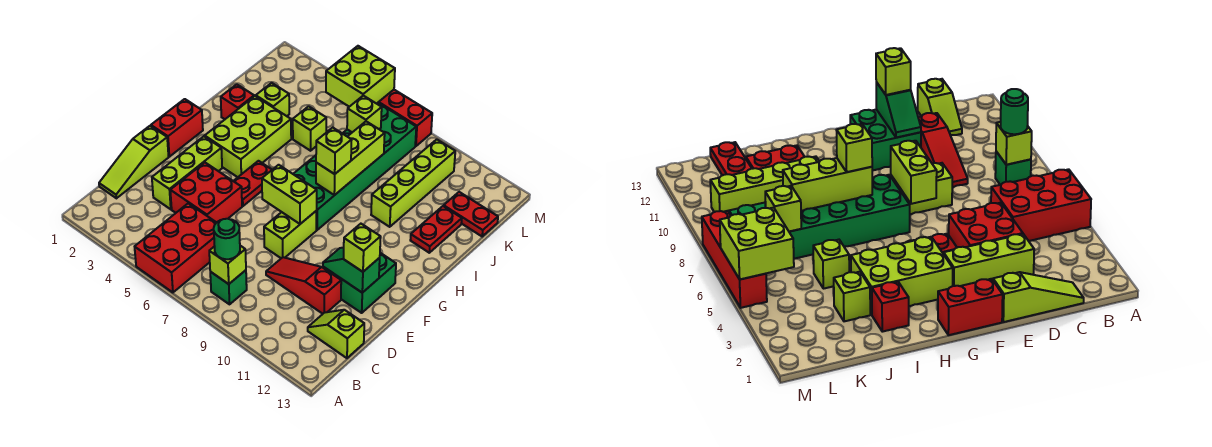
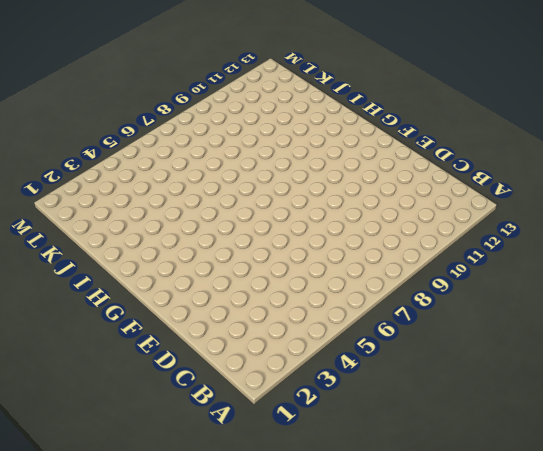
none -> red 2x3 brick [135,203,217,292]
none -> green 1x1 brick [210,270,247,304]
none -> lime 1x3 slope [99,126,169,198]

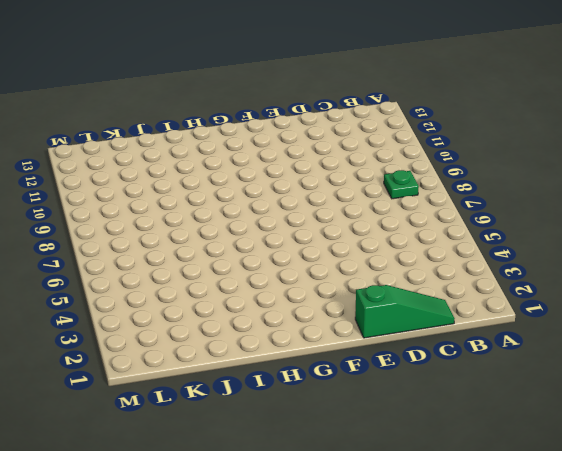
green 1x1 plate [384,170,419,199] -> green 1x1 brick [210,270,247,304]
green 1x3 slope [355,285,455,338] -> lime 1x3 slope [99,126,169,198]
none -> red 2x3 brick [135,203,217,292]
none -> lime 1x2 slope [308,310,364,358]
none -> lime 1x3 brick [152,136,222,209]

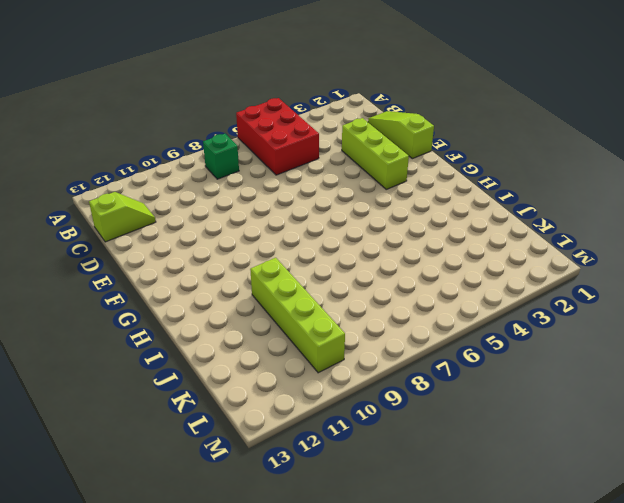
none -> red 2x2 brick [170,163,242,222]
none -> red 1x3 slope [266,257,341,314]
none -> lime 1x2 brick [264,211,317,258]

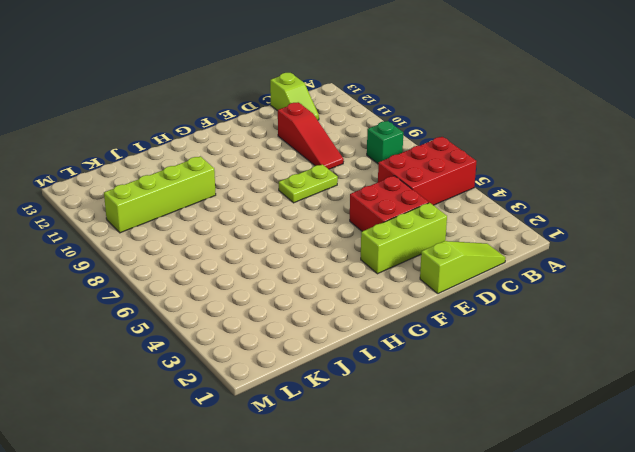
lime 1x2 plate [279,164,338,203] -> lime 1x2 brick [264,211,317,258]
none -> green 2x2 brick [323,253,396,313]
none -> red 1x2 brick [151,99,203,157]
none -> red 1x2 plate [234,161,272,206]

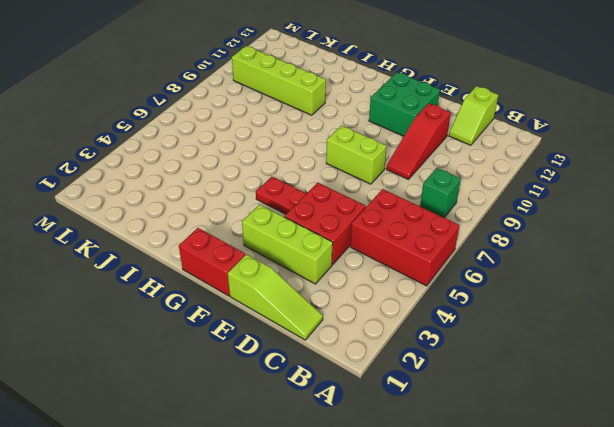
none -> lime 2x3 brick [205,96,291,177]
none -> green 2x6 brick [294,104,416,230]
none -> red 1x1 brick [221,84,254,119]

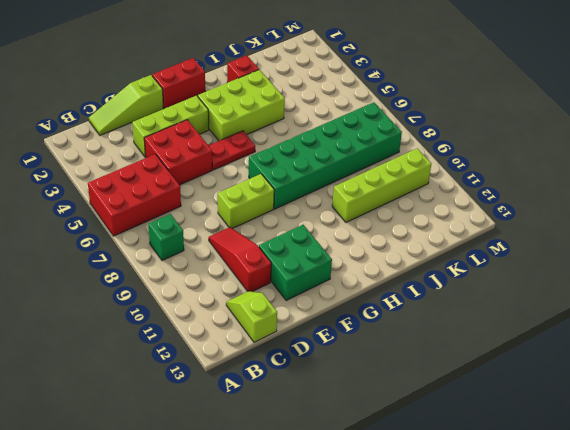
none -> red 1x2 plate [410,206,462,253]
none -> lime 1x1 brick [256,83,289,116]
none -> lime 1x1 brick [293,106,326,151]

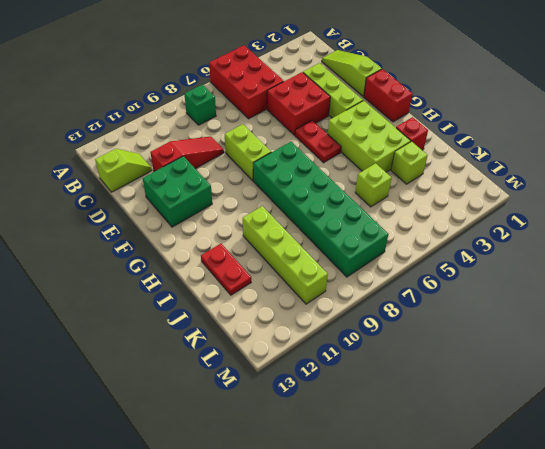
none -> red 1x2 plate [444,192,498,236]
none -> red 1x4 brick [377,90,432,146]
none -> lime 1x1 brick [209,246,246,284]

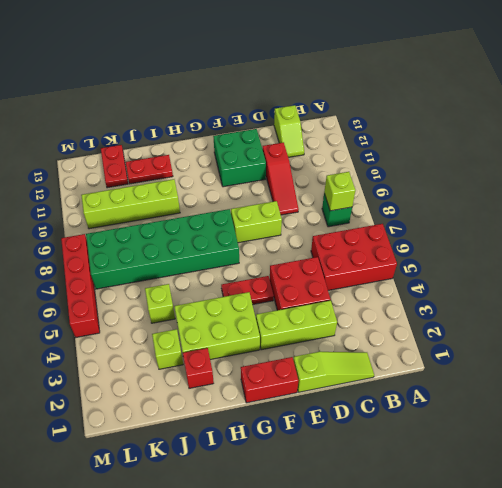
none -> green 1x2 slope [323,247,380,293]
none -> lime 1x2 brick [262,165,317,224]
none -> lime 1x3 brick [316,121,385,195]

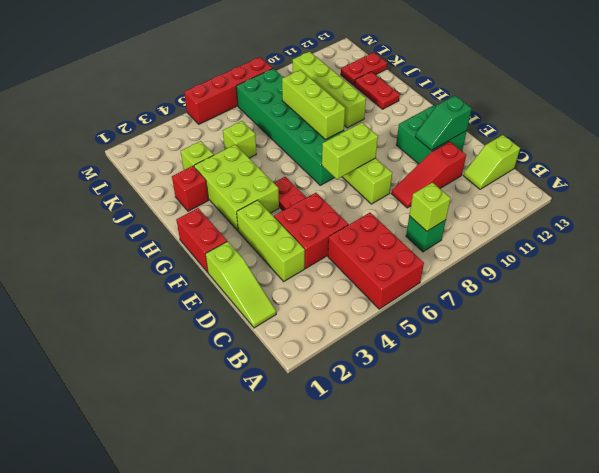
none -> lime 1x1 brick [347,96,382,132]
none -> lime 2x2 brick [326,46,395,107]
none -> green 1x1 round brick [214,219,240,259]

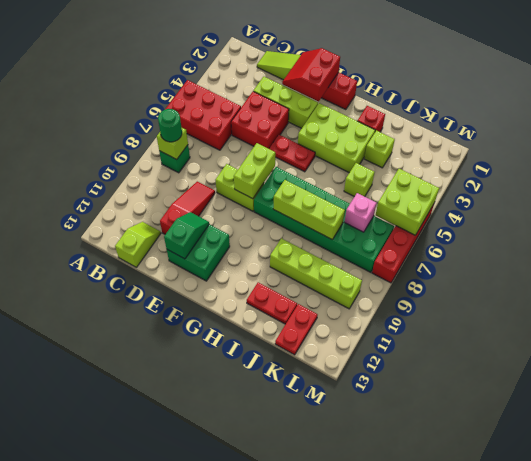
red 2x2 slope [282,48,340,101] -> none
pink 1x1 brick [345,193,377,232] -> lime 1x1 brick [347,96,382,132]
none -> lime 1x1 brick [343,224,381,272]
none -> lime 1x1 brick [316,128,352,174]

